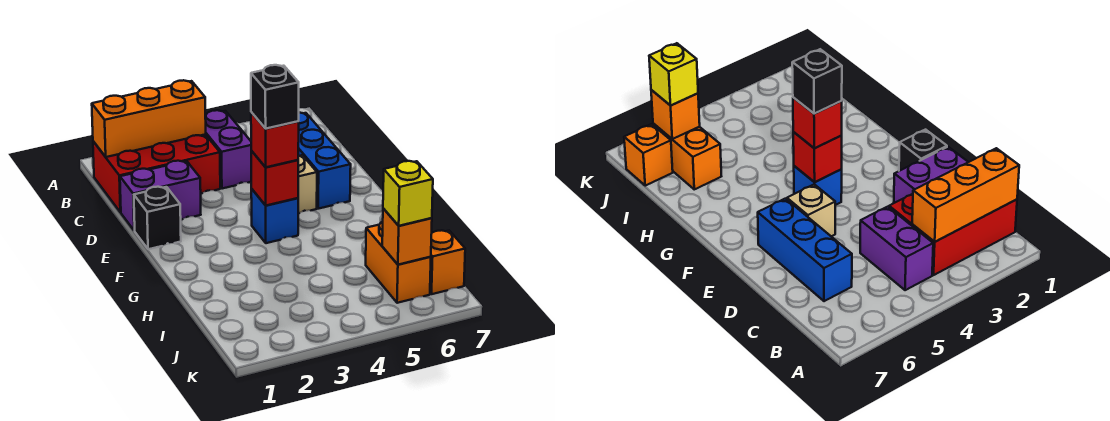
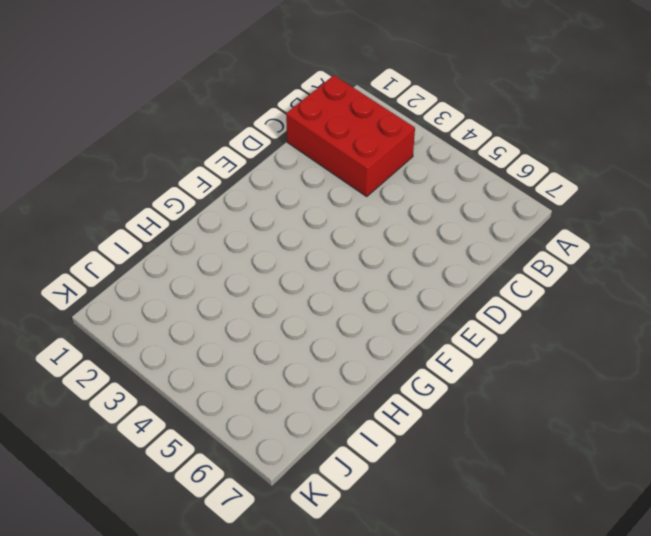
none -> purple 1x2 brick [205,110,251,189]
none -> blue 1x3 brick [298,113,351,209]
none -> purple 1x2 brick [120,161,201,231]

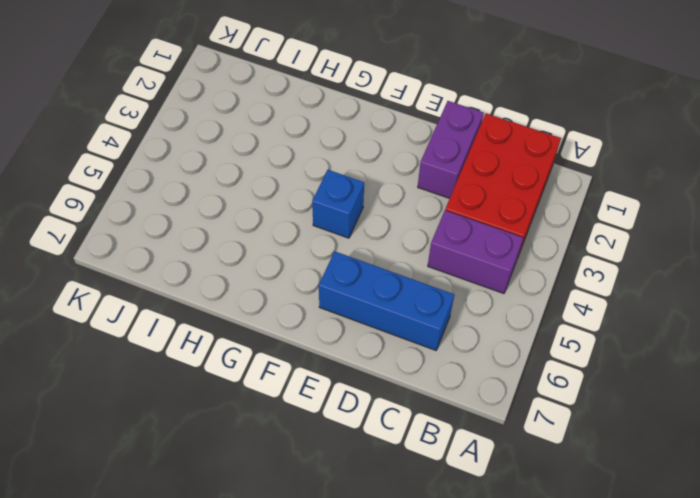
none -> black 1x1 brick [134,187,181,249]
none -> tan 1x1 brick [298,155,317,213]
none -> orange 1x2 brick [366,222,431,303]

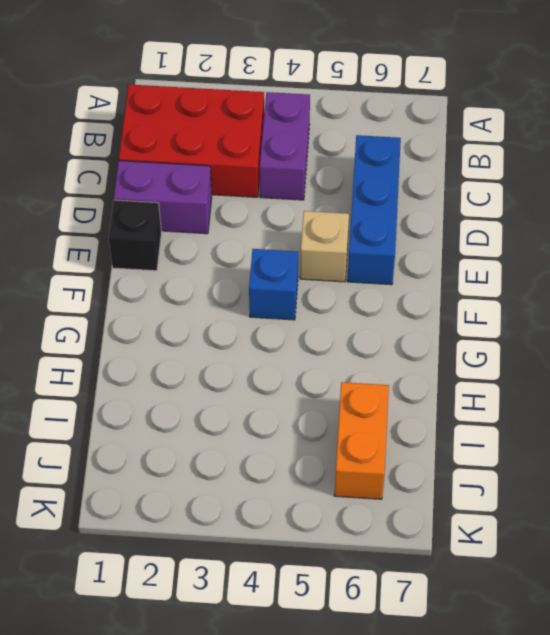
none -> orange 1x1 brick [430,230,465,294]
none -> orange 1x3 brick [92,80,206,157]
none -> red 1x1 brick [251,151,298,205]

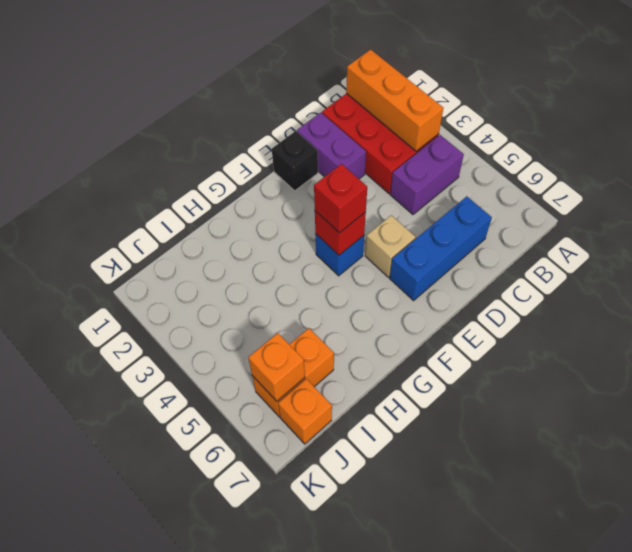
none -> yellow 1x1 brick [383,161,433,226]
none -> black 1x1 brick [251,65,299,129]

